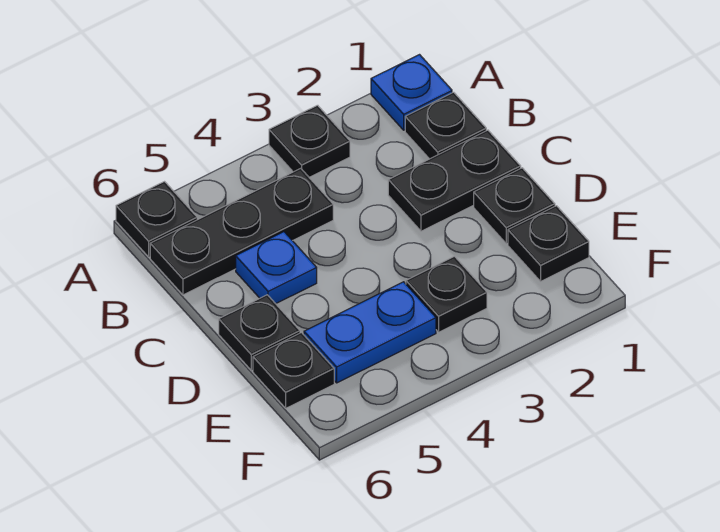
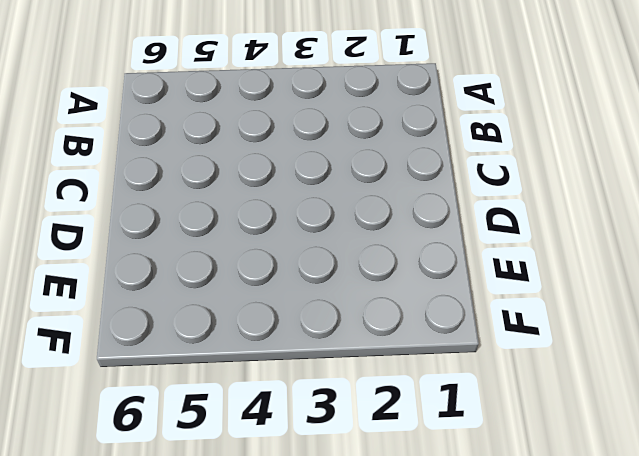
none -> blue 1x1 plate [371,55,452,130]
none -> black 1x1 plate [269,105,350,177]
none -> black 1x1 plate [116,182,197,257]

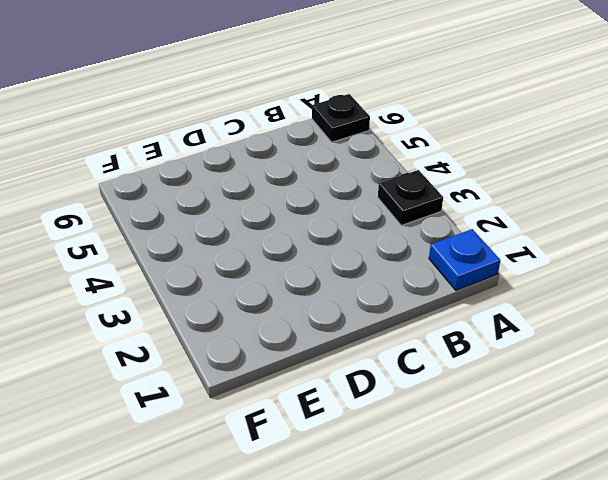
none -> black 1x1 plate [405,92,486,159]
none -> black 1x3 plate [150,168,333,295]
none -> black 1x2 plate [388,130,521,231]

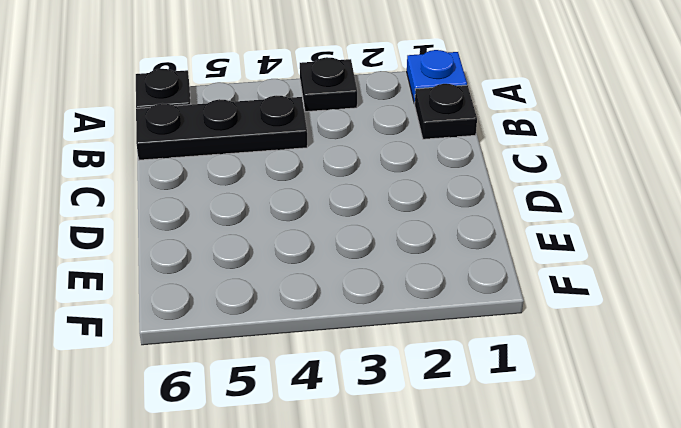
none -> black 1x2 plate [388,130,521,231]
none -> blue 1x1 plate [236,232,317,304]
none -> black 1x1 plate [474,168,555,244]

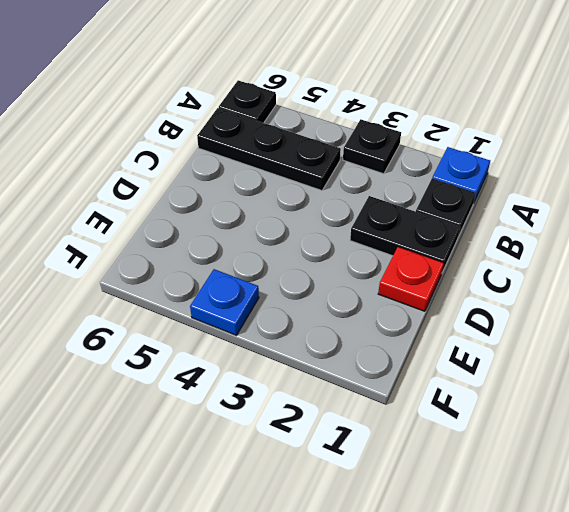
red 1x1 plate [378,247,444,311] -> black 1x1 plate [474,168,555,244]
blue 1x1 plate [190,269,259,335] -> blue 1x1 plate moved to [236,232,317,304]
none -> black 1x1 plate [219,295,300,371]
none -> black 1x1 plate [508,206,589,281]
none -> black 1x1 plate [406,256,487,332]

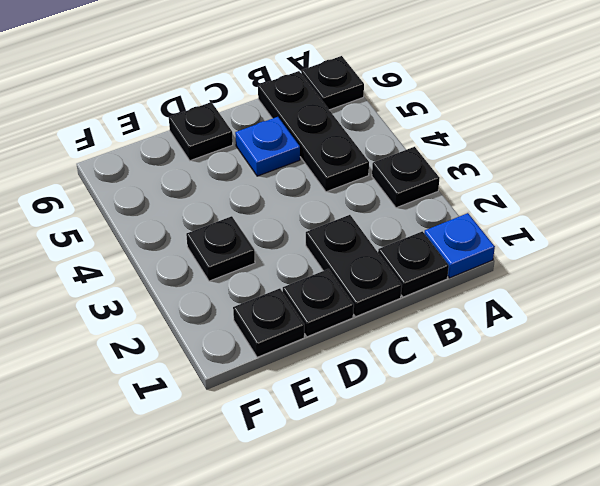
none -> blue 1x2 plate [304,282,436,383]
none -> black 1x1 plate [253,333,334,408]

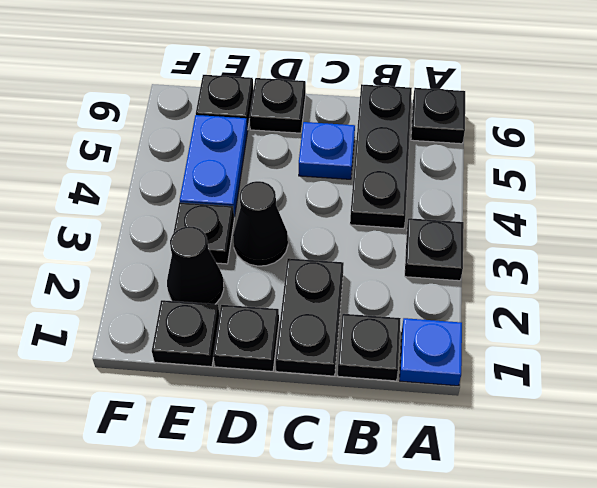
black 1x1 cone [233,181,288,266] -> none
black 1x1 cone [167,226,224,304] -> none

